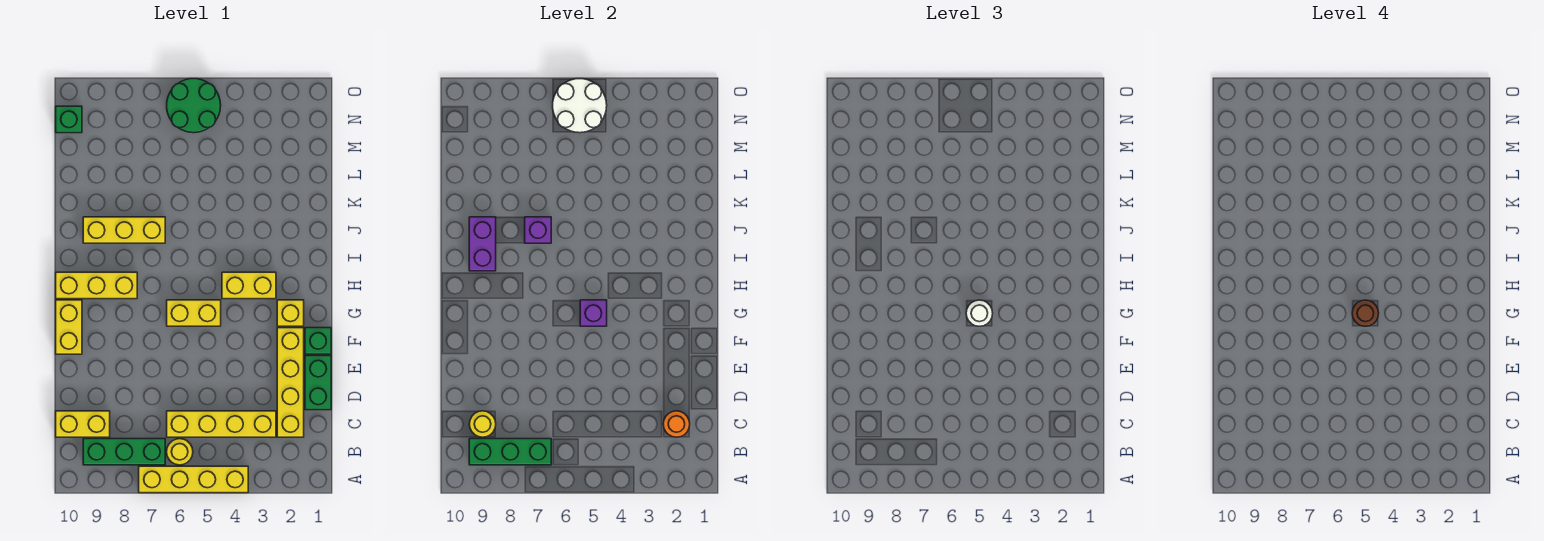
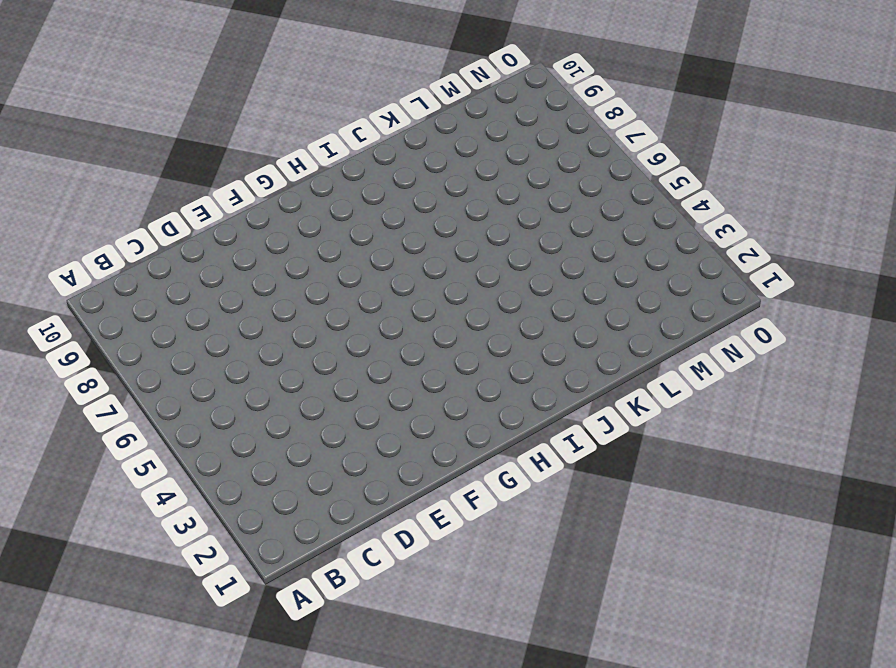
none -> yellow 1x4 brick [139,466,248,493]
none -> yellow 1x1 round brick [167,439,193,465]
none -> green 1x3 brick [83,439,165,465]

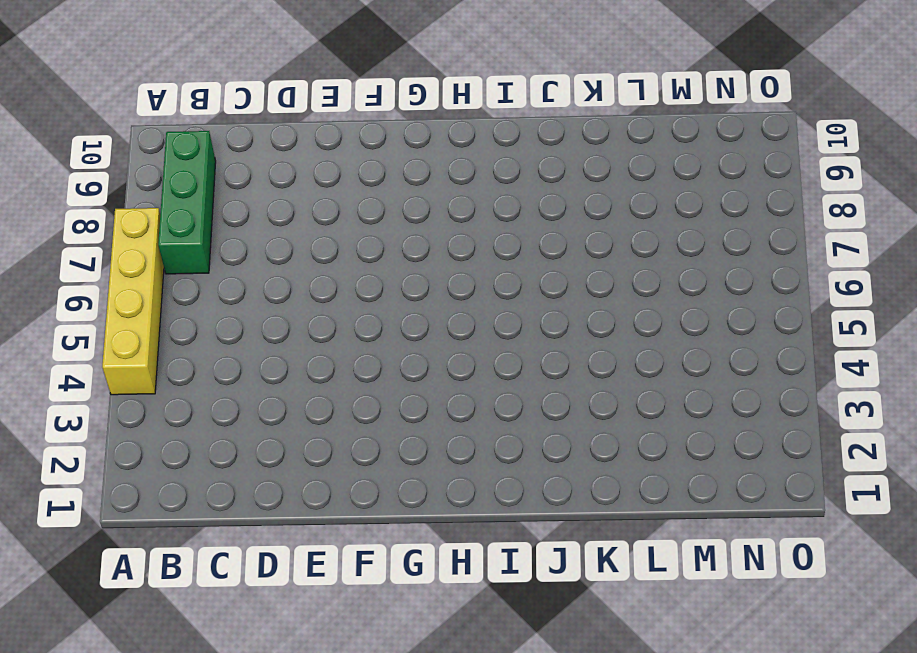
none -> yellow 1x1 round brick [167,439,193,465]
none -> yellow 1x4 brick [277,328,304,437]
none -> yellow 1x4 brick [167,411,276,437]

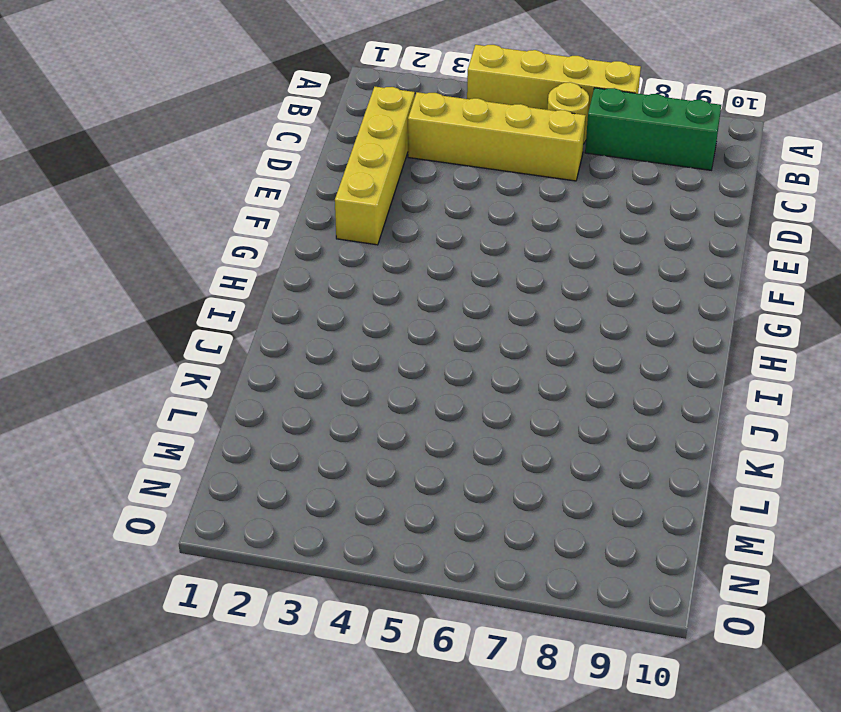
none -> yellow 1x2 brick [56,411,110,437]
none -> green 1x2 brick [305,356,331,410]
none -> green 1x1 brick [305,328,331,354]

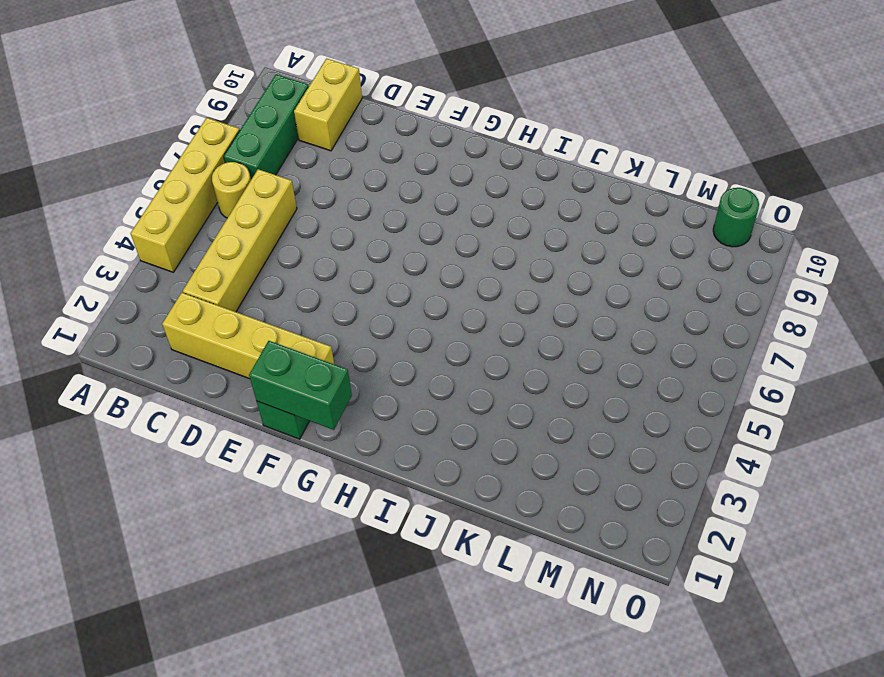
green 1x2 brick [249,341,352,430] -> green 1x2 brick moved to [305,356,331,410]
green 1x1 round brick [713,188,759,247] -> green 1x1 brick [56,106,82,133]
none -> yellow 1x2 brick [56,300,82,354]
none -> yellow 1x1 brick [277,300,304,326]
none -> yellow 1x2 brick [167,300,221,326]

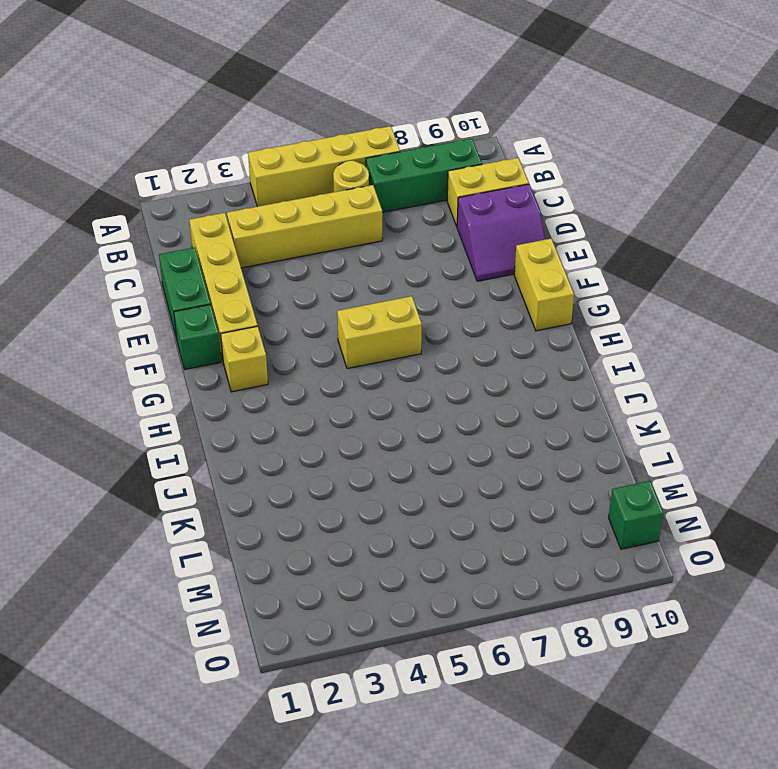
purple 2x2 slope [457,184,545,281] -> none
none -> yellow 1x2 brick [222,272,276,299]
none -> yellow 1x3 brick [56,272,137,299]
none -> yellow 1x3 brick [83,217,165,243]

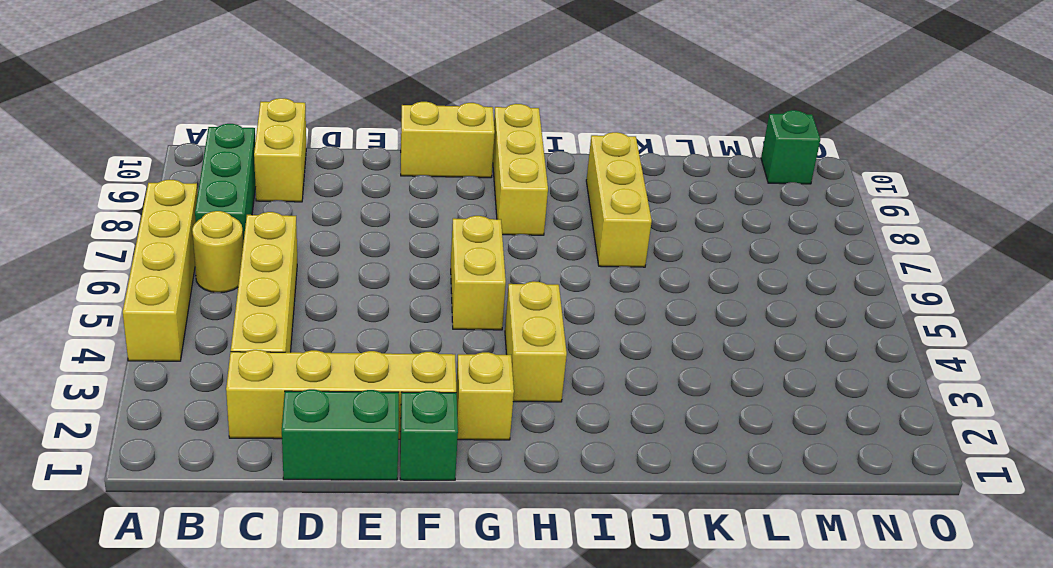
none -> green 2x2 round brick [167,79,221,133]
none -> green 1x3 brick [469,439,551,465]
none -> orange 1x1 round brick [663,411,690,437]

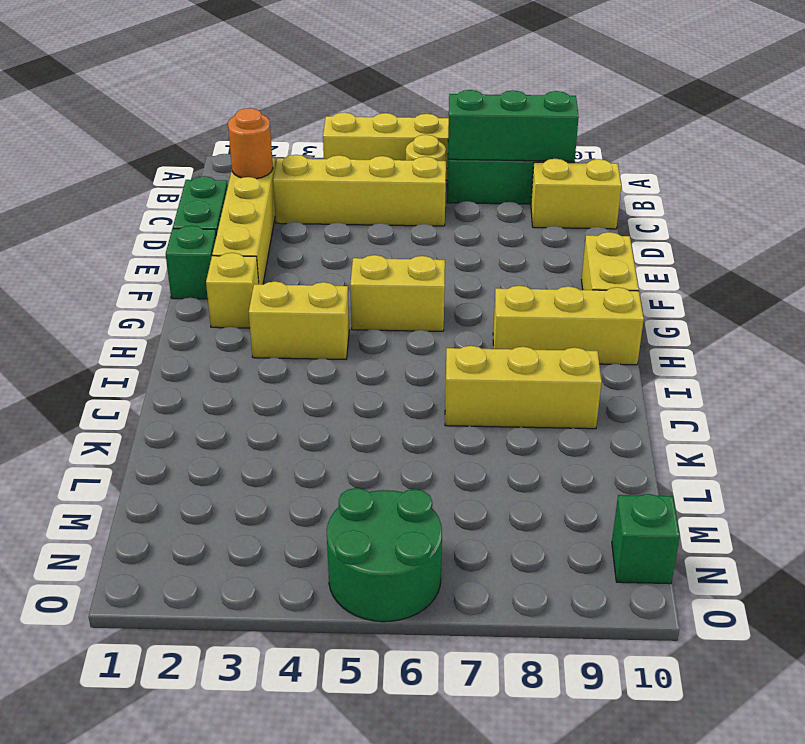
none -> yellow 1x1 round brick [469,411,496,437]
none -> purple 1x1 brick [580,300,607,326]
none -> purple 1x2 brick [469,217,496,271]

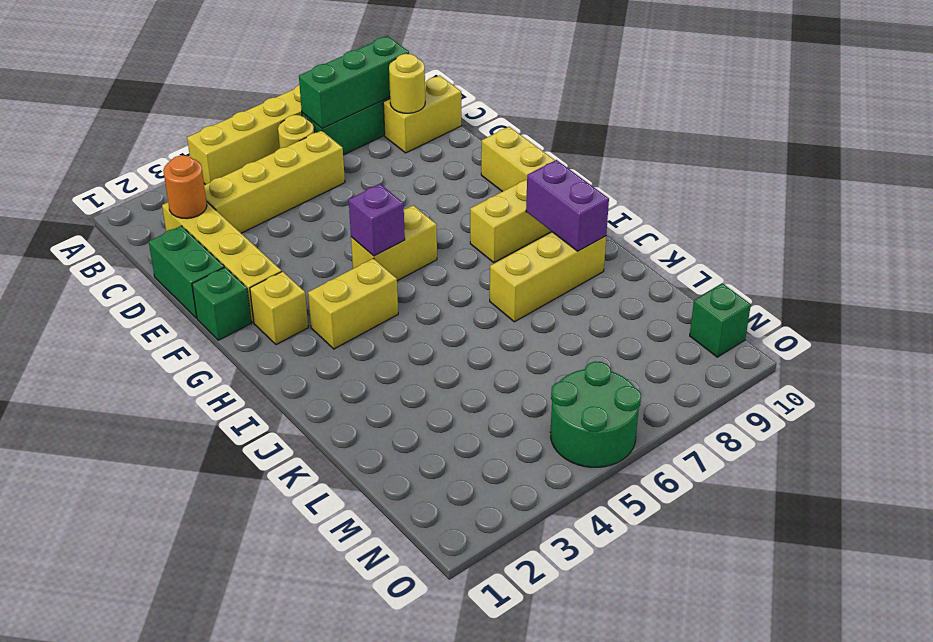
none -> purple 1x1 brick [525,217,551,243]
none -> white 2x2 round brick [553,79,607,133]
none -> white 1x1 round brick [966,300,993,326]

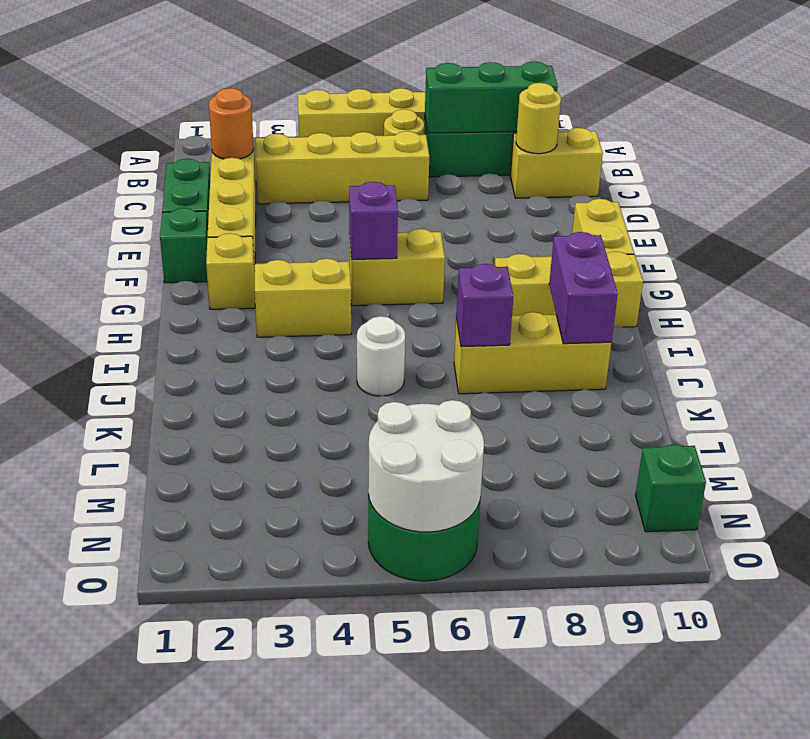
white 1x1 round brick [357,316,405,396] -> white 1x1 round brick moved to [966,300,993,326]
none -> brown 1x1 round brick [1352,300,1379,326]

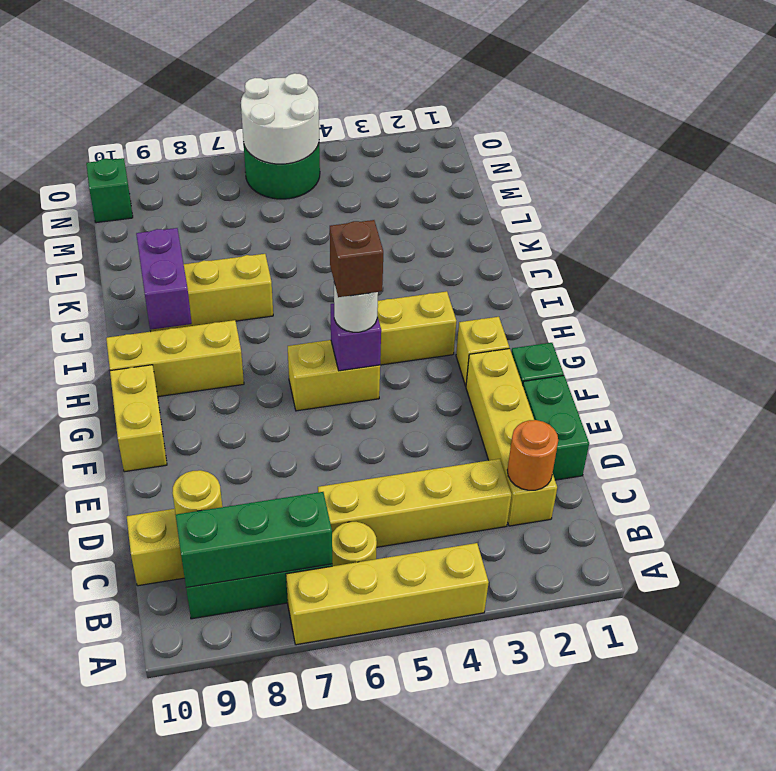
brown 1x1 brick [330,220,383,297] -> brown 1x1 round brick [1352,300,1379,326]
none -> purple 1x1 brick [525,217,551,243]

